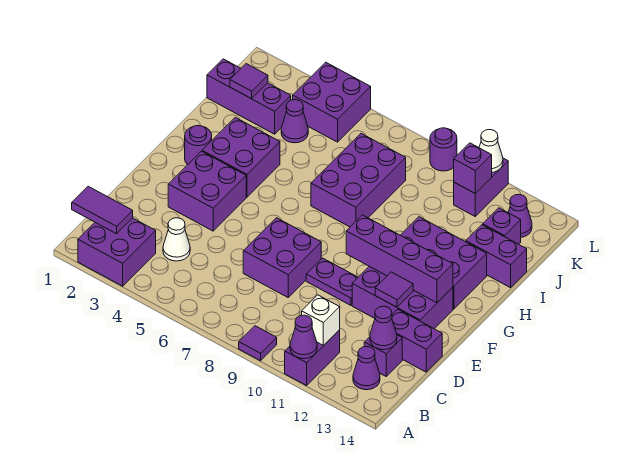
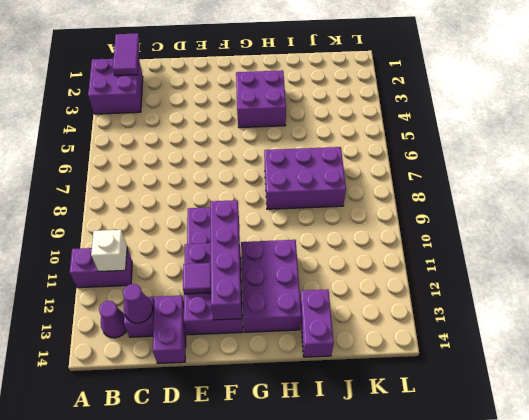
none -> purple 1x1 tile [239,326,277,361]
none -> white 1x1 cone [163,218,190,261]
none -> purple 2x2 brick [243,218,321,297]
none -> purple 2x2 brick [168,151,246,231]

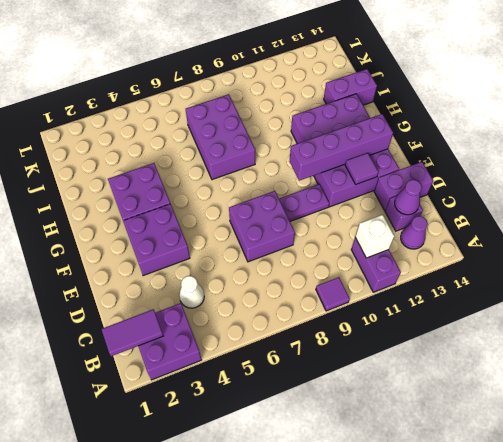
none -> purple 1x1 round brick [185,126,212,165]
none -> purple 1x3 brick [207,59,291,134]
none -> purple 1x1 cone [281,100,308,143]
none -> purple 1x1 brick [483,208,521,244]

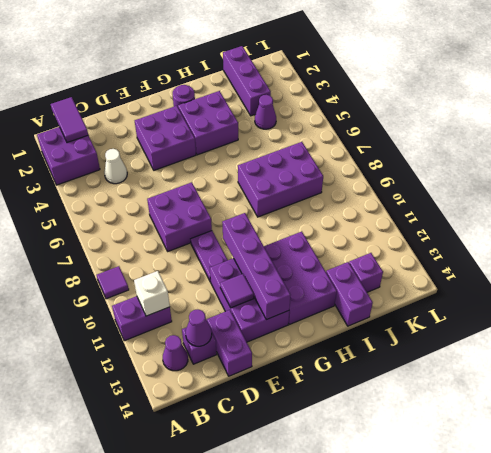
none -> purple 2x2 brick [293,62,371,142]
none -> purple 1x2 brick [454,158,508,216]
none -> purple 1x1 cone [508,194,532,237]
none -> purple 1x1 round brick [430,128,457,171]

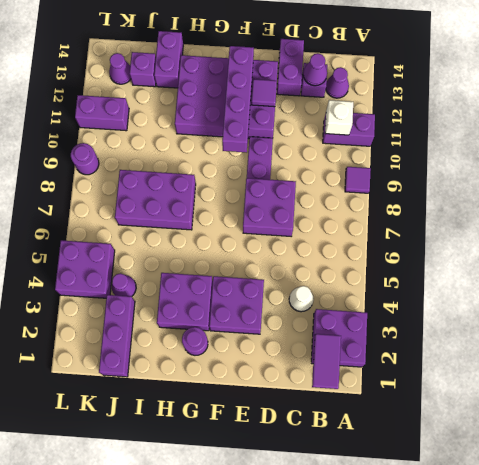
none -> purple 1x1 cone [290,315,317,359]
none -> purple 1x1 tile [230,64,268,99]
none -> purple 1x1 brick [454,143,492,194]
none -> white 1x1 cone [479,130,503,172]

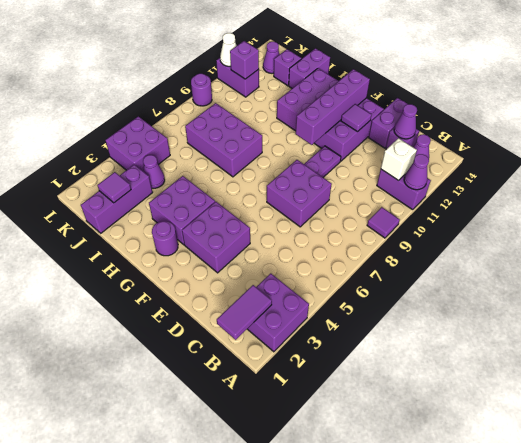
none -> white 1x1 cone [163,218,190,261]

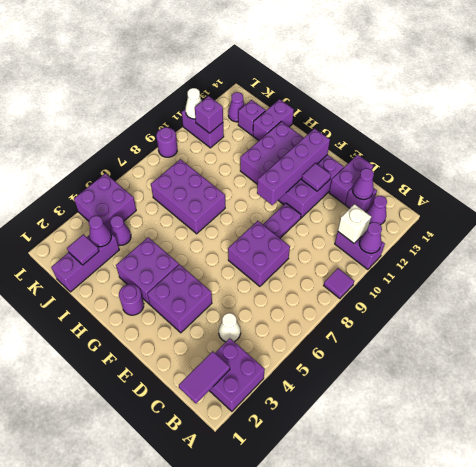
purple 1x1 cone [89,216,111,247] -> none

